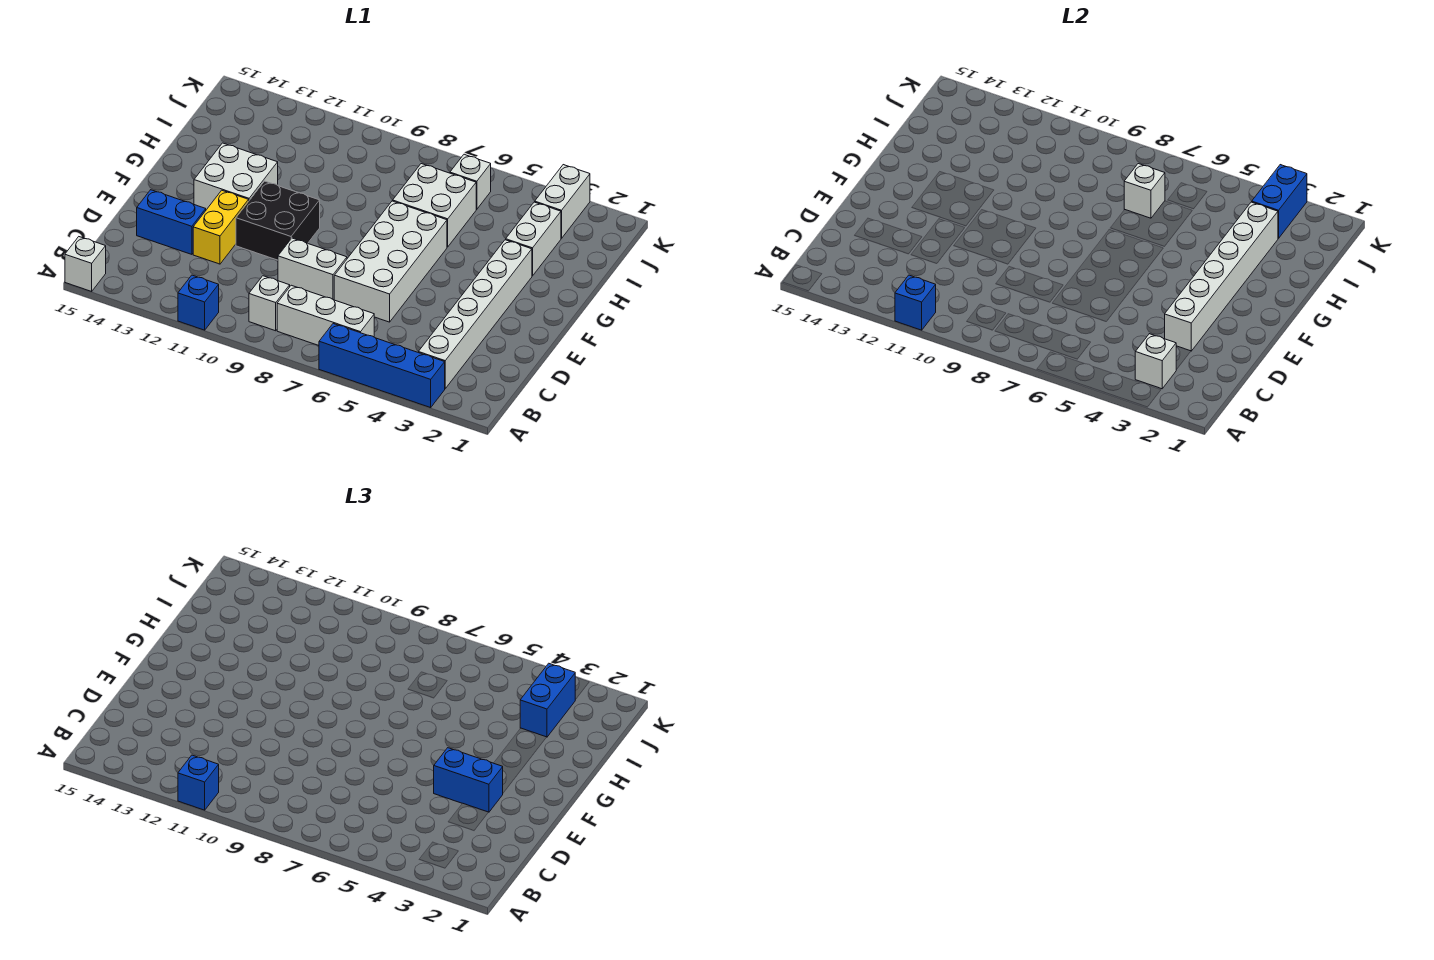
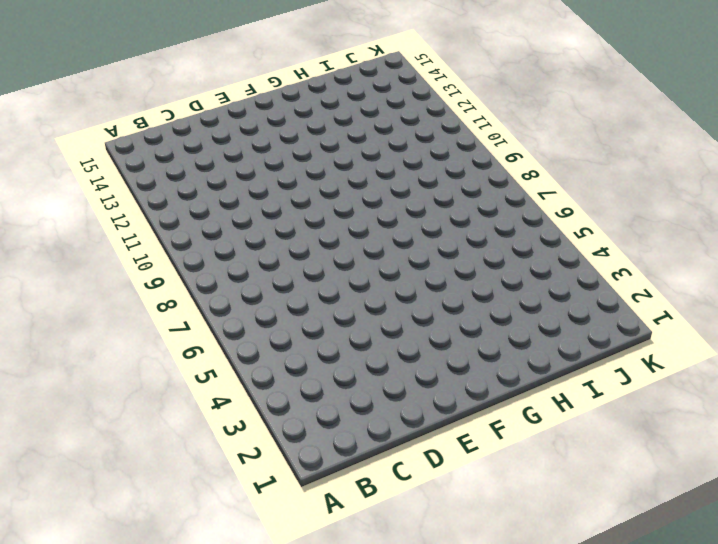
none -> blue 1x4 brick [319,324,445,408]
none -> blue 1x1 brick [178,275,219,330]
none -> white 1x1 brick [65,237,106,291]

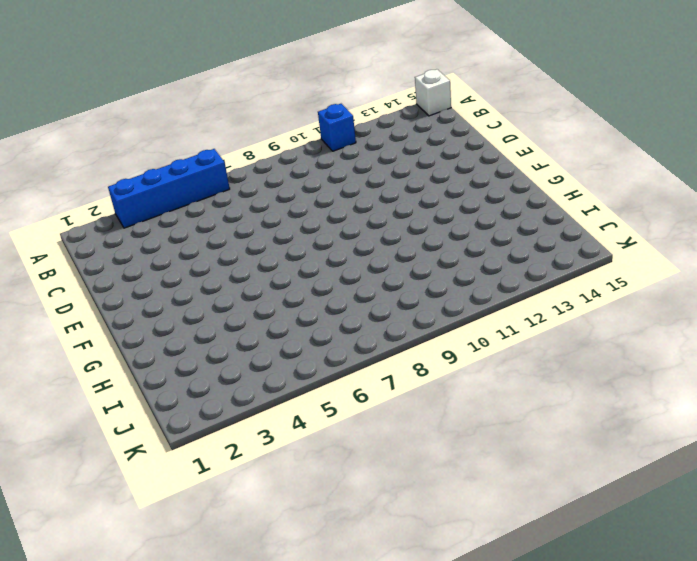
none -> white 1x6 brick [418,240,532,389]
none -> white 1x3 brick [277,285,374,346]
none -> white 1x1 brick [249,276,290,331]

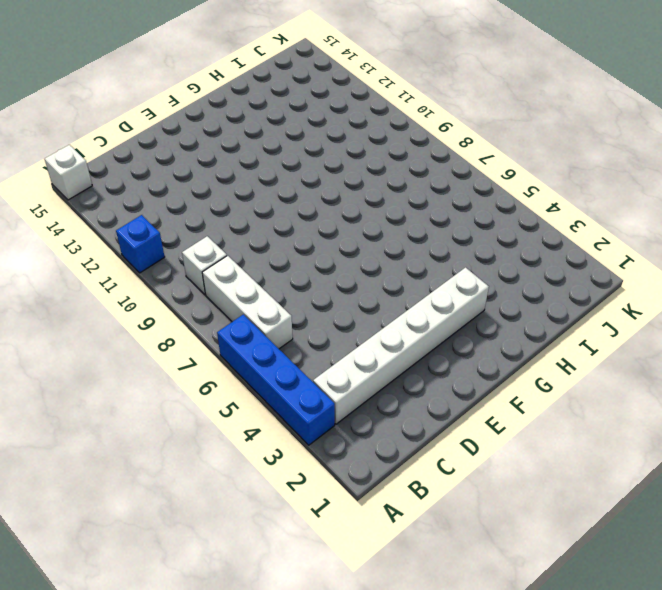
none -> white 2x4 brick [334,201,447,322]
none -> white 1x2 brick [278,238,347,300]
none -> yellow 1x2 brick [193,190,249,264]

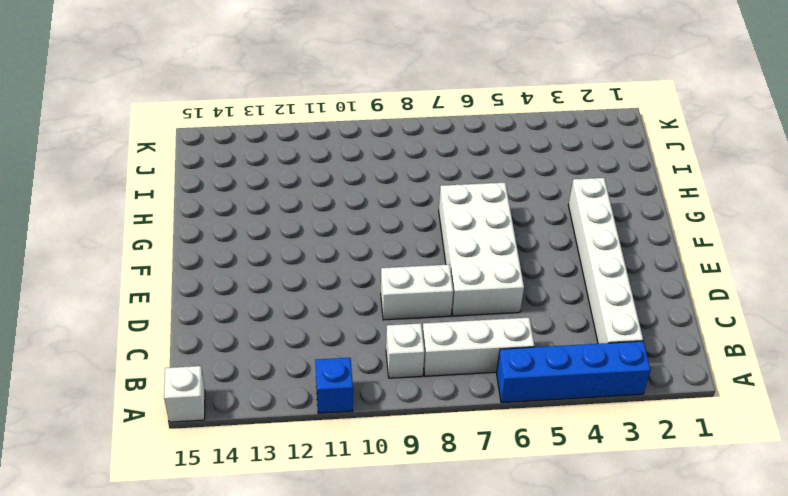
none -> yellow 1x2 brick [193,190,249,264]
none -> blue 1x2 brick [137,190,206,254]
none -> black 2x2 brick [236,181,320,260]

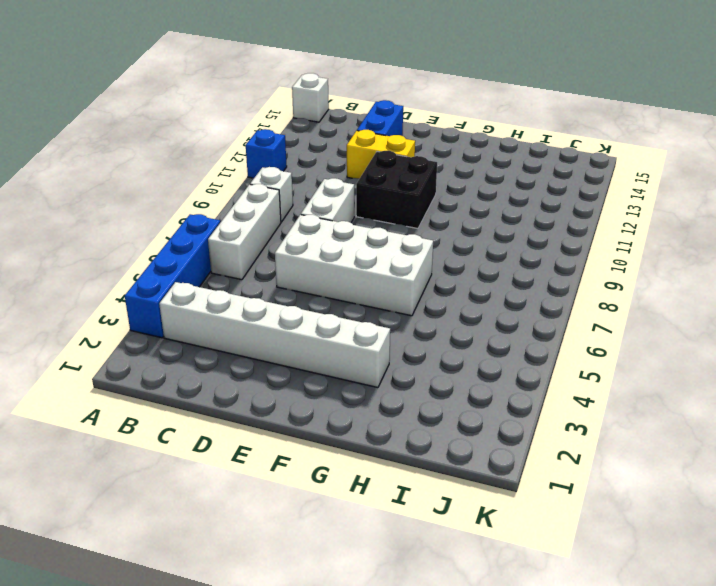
none -> white 2x2 brick [194,143,278,210]
none -> white 1x2 brick [506,202,561,276]
none -> white 2x2 brick [393,164,476,247]

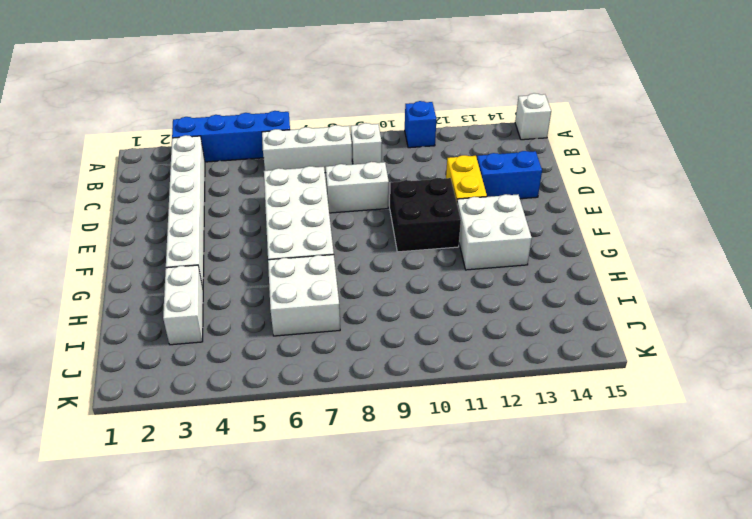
none -> white 1x2 brick [535,165,590,238]
none -> white 1x1 brick [450,154,491,209]
none -> blue 1x1 brick [895,275,936,330]

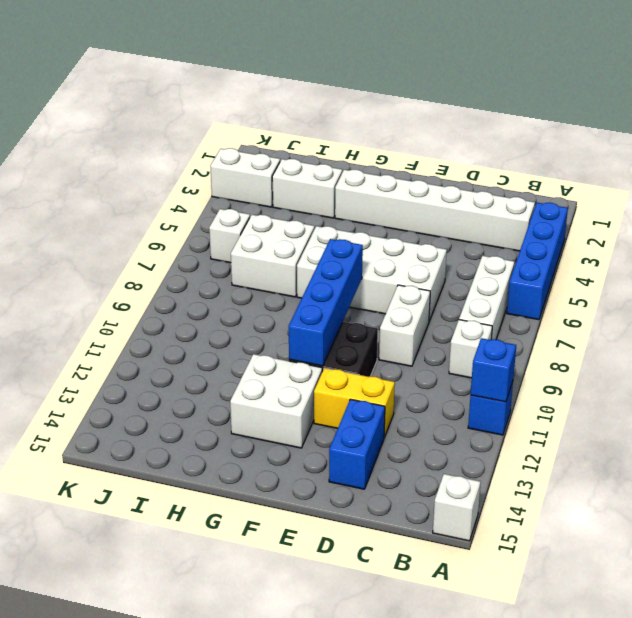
blue 1x4 brick [289,239,363,366] -> none
none -> white 1x1 brick [1135,334,1176,389]
none -> white 1x6 brick [1165,202,1278,351]
none -> white 1x1 brick [1124,164,1165,218]

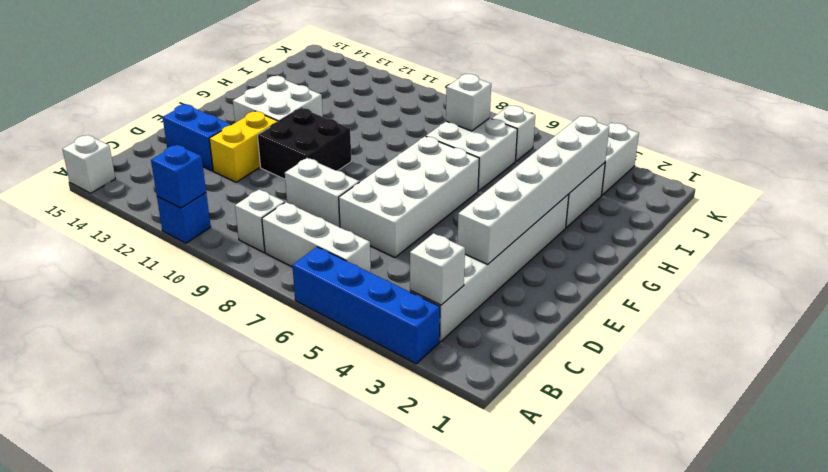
none -> blue 1x2 brick [1252,165,1307,238]
none -> blue 1x1 brick [178,755,219,810]
none -> blue 1x2 brick [434,748,503,812]

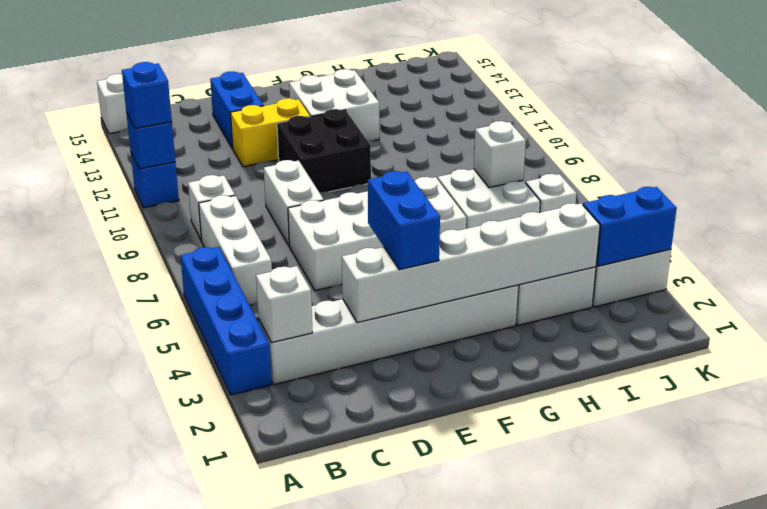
none -> blue 1x2 brick [520,663,575,737]

